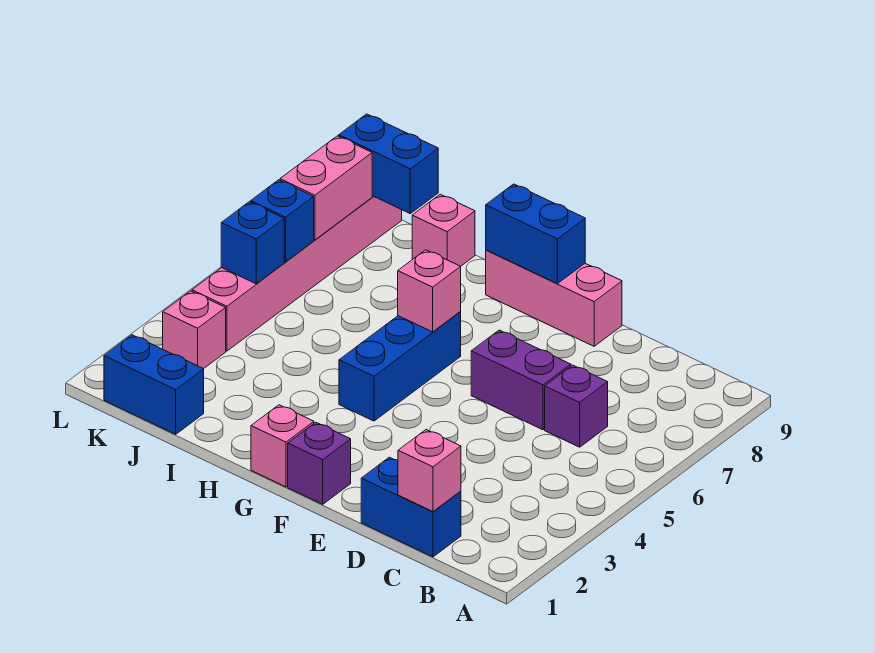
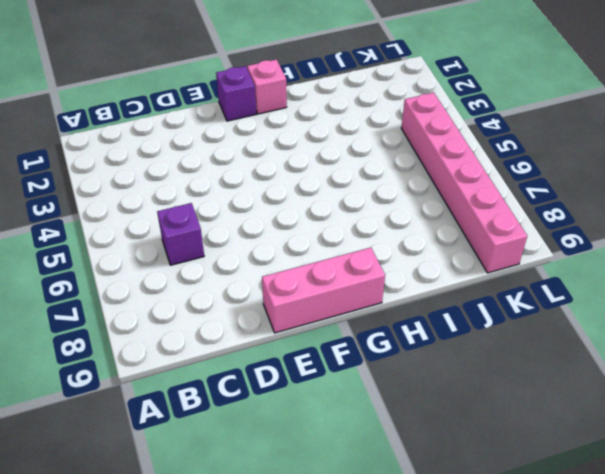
none -> blue 1x2 brick [361,457,461,557]
none -> purple 1x2 brick [471,330,571,430]
none -> blue 1x3 brick [339,312,461,421]

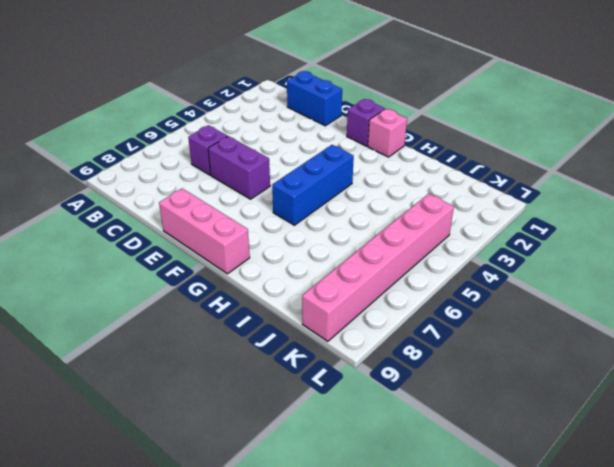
none -> pink 1x1 brick [412,194,475,266]
none -> blue 1x2 brick [104,335,204,434]
none -> pink 1x1 brick [163,291,226,369]

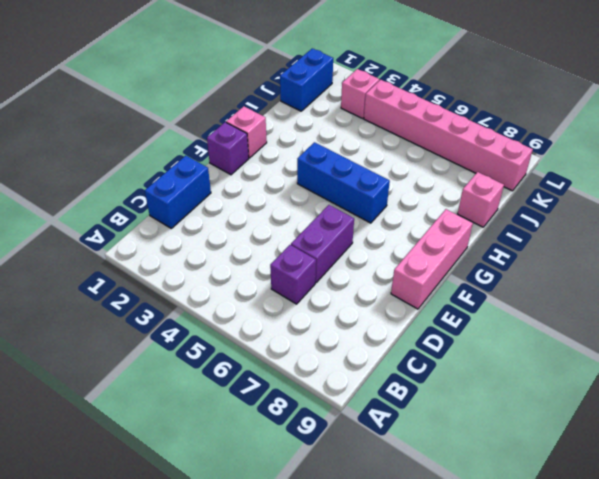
none -> pink 1x1 brick [398,430,461,512]
none -> blue 1x2 brick [486,184,585,284]
none -> pink 1x1 brick [398,250,461,332]

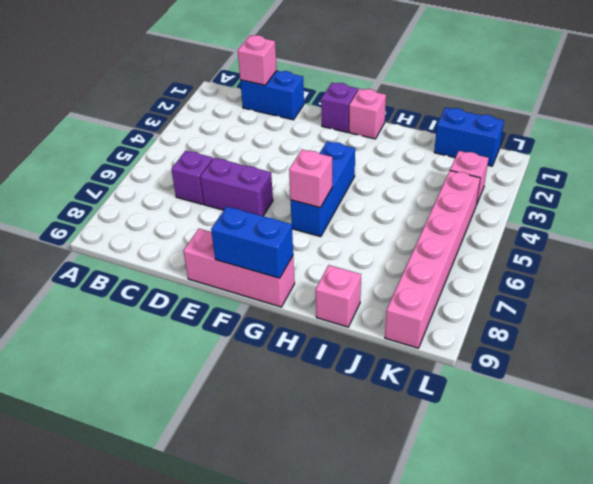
none -> blue 1x2 brick [339,114,438,213]
none -> blue 1x1 brick [221,202,284,284]
none -> blue 1x1 brick [251,180,314,262]

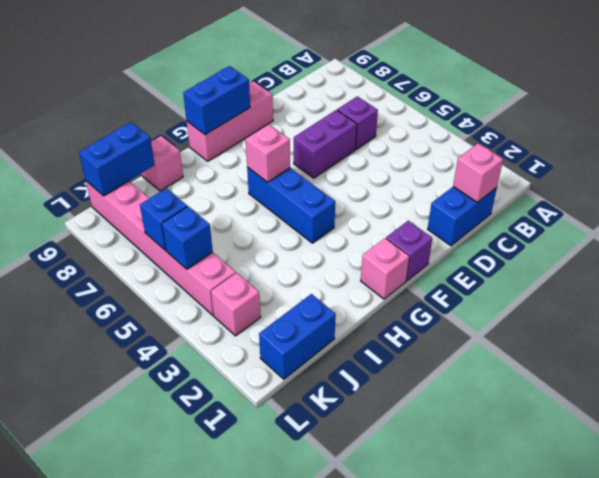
none -> pink 1x2 brick [280,136,372,240]

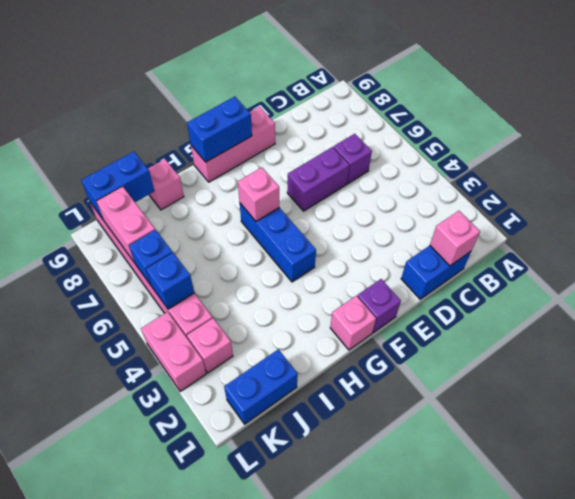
pink 1x2 brick [141,312,206,392] -> none

